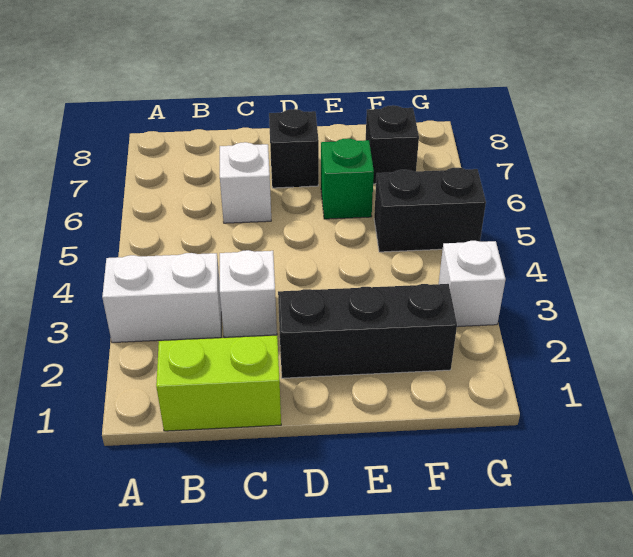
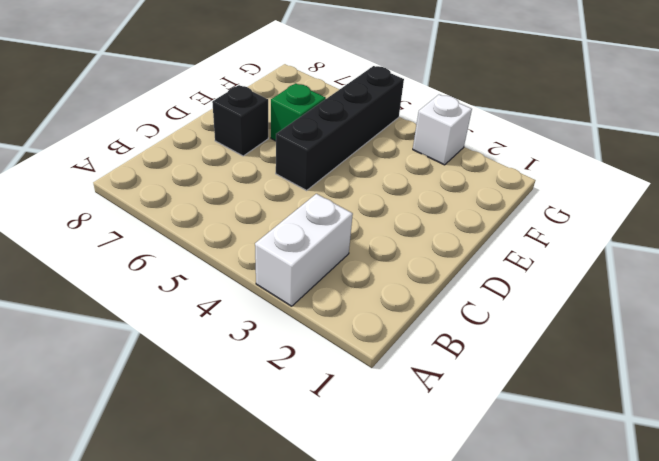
black 1x4 brick [276,66,404,190] -> black 1x2 brick [374,168,486,252]
none -> lime 1x2 brick [156,336,281,431]
none -> white 1x1 brick [220,250,277,337]

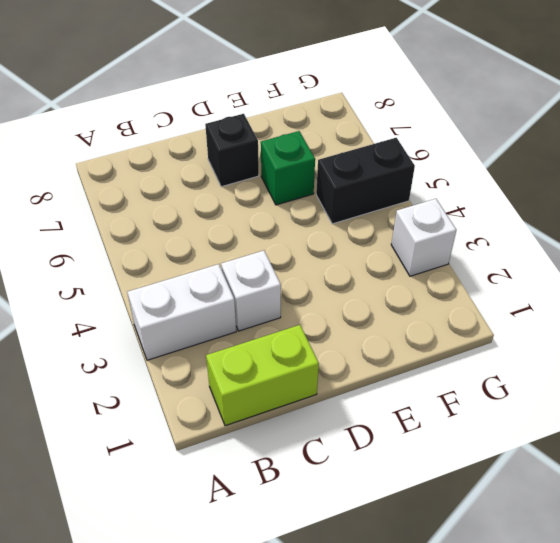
none -> white 1x1 brick [220,142,271,223]
none -> black 1x3 brick [278,284,457,378]

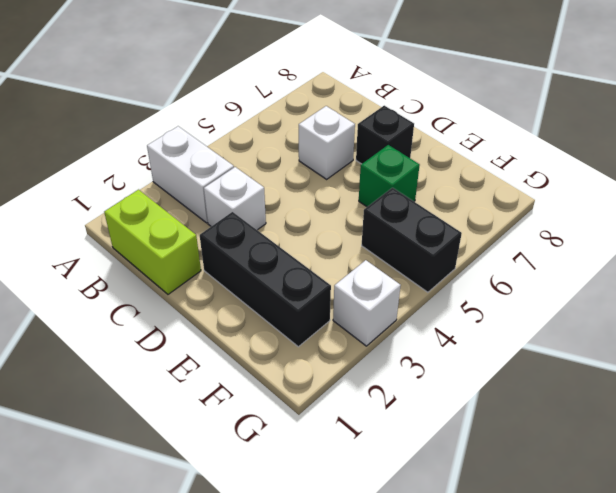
none -> black 1x1 brick [366,105,419,184]

